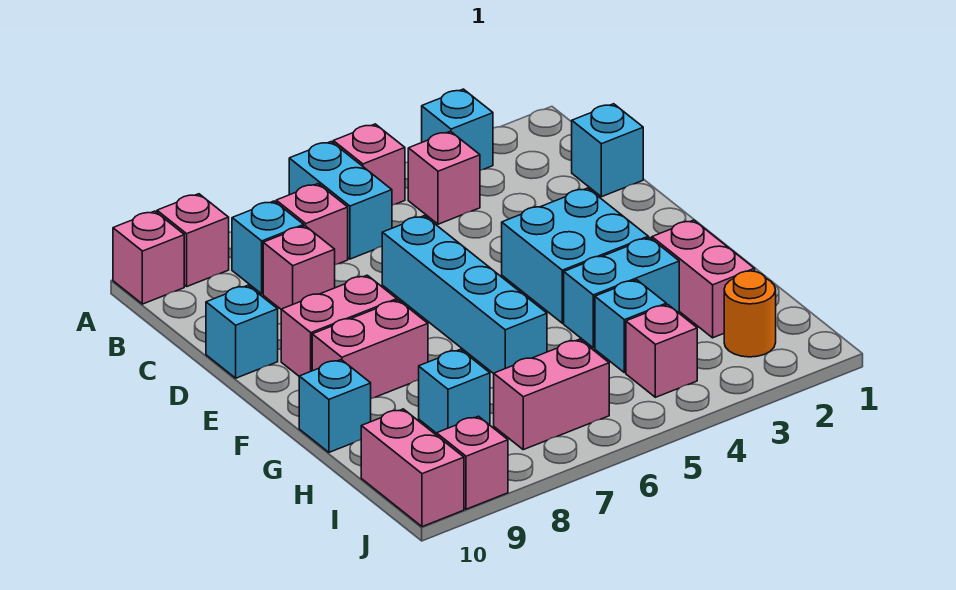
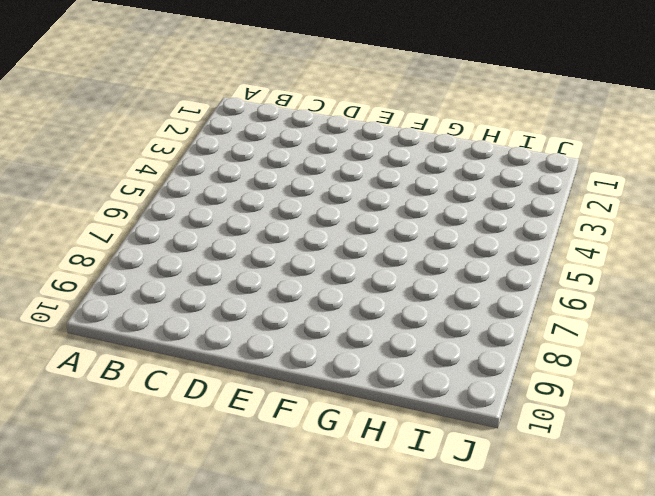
none -> cyan 1x1 brick [422,89,493,170]
none -> pink 1x1 brick [333,124,405,205]
none -> cyan 1x2 brick [289,142,392,259]

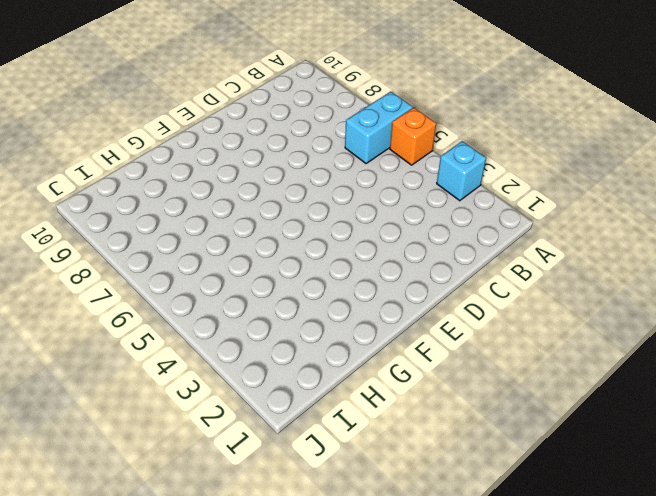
orange 1x1 brick [390,108,436,165] -> pink 1x1 brick [333,124,405,205]
none -> pink 1x1 brick [157,194,229,286]
none -> pink 1x1 brick [113,211,184,304]
none -> pink 1x1 brick [408,131,480,224]

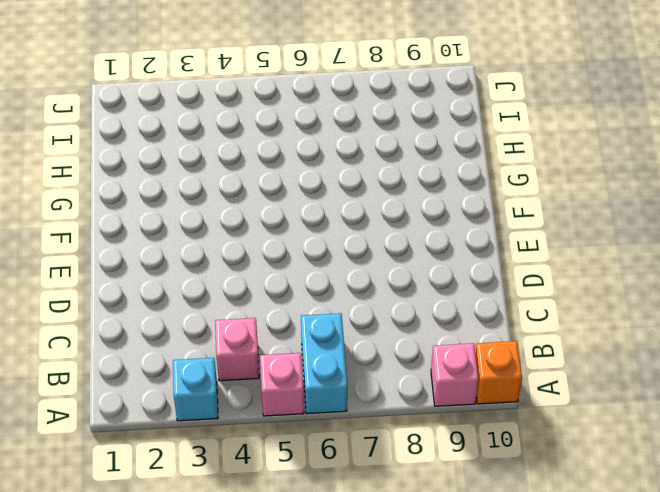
orange 1x1 brick [475,341,522,404] -> pink 1x1 brick [113,211,184,304]
none -> pink 1x1 brick [276,184,348,265]
none -> cyan 1x1 brick [232,201,304,294]
none -> cyan 1x1 brick [572,104,643,197]

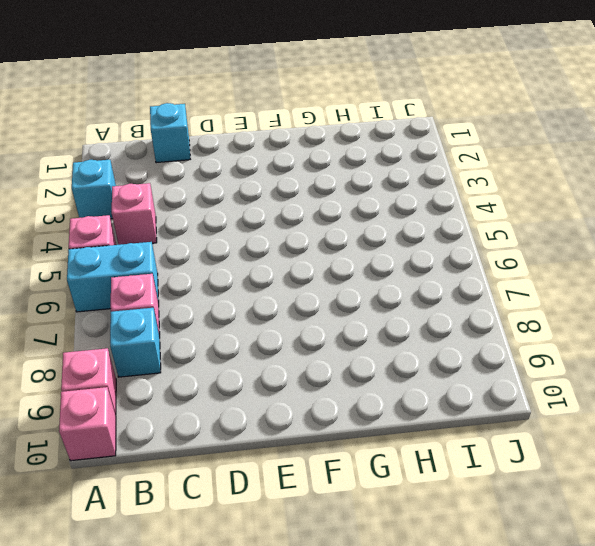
none -> pink 1x1 brick [263,226,335,309]
none -> cyan 1x4 brick [382,216,547,374]
none -> cyan 1x1 brick [206,285,278,378]

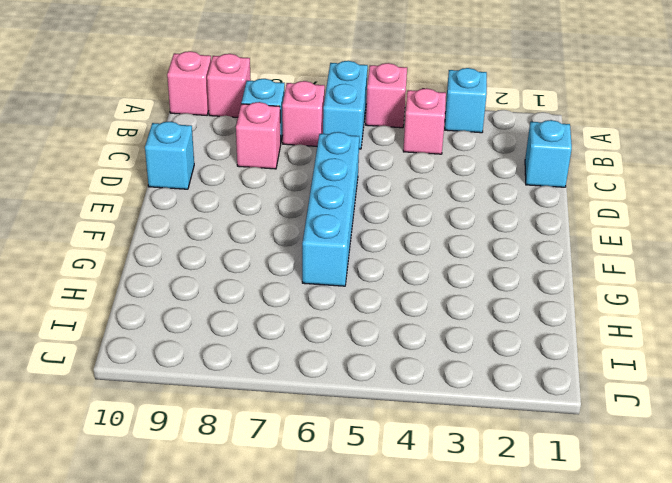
none -> cyan 2x2 brick [502,188,648,323]
none -> pink 1x2 brick [281,275,397,376]
none -> pink 1x2 brick [312,300,428,398]

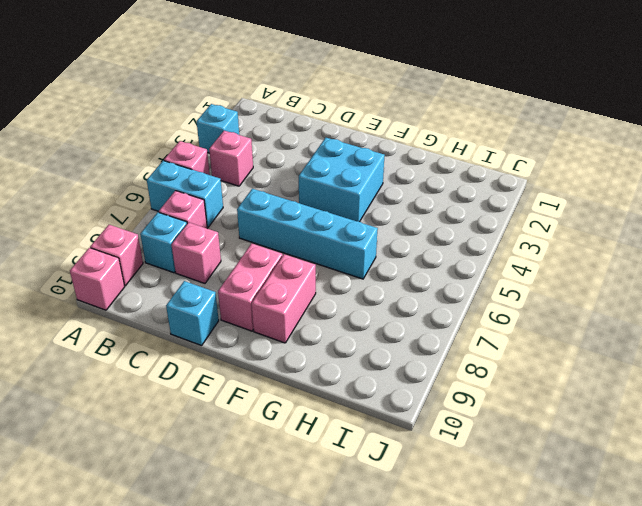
none -> cyan 1x1 brick [572,104,643,197]
none -> pink 1x2 brick [652,220,755,338]
none -> cyan 1x2 brick [564,238,679,348]

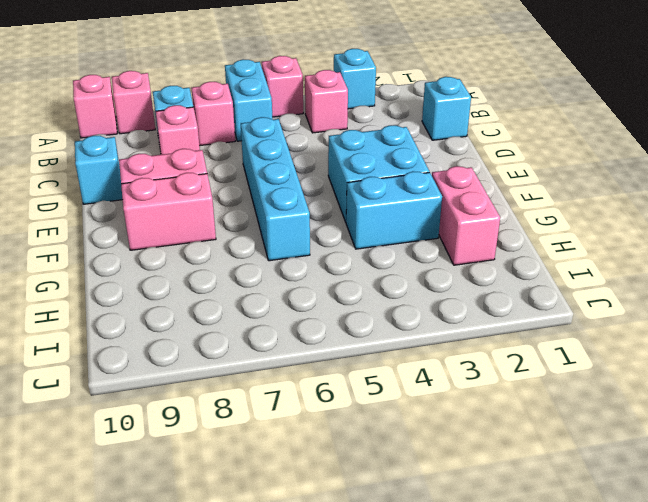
none -> cyan 1x1 brick [299,360,371,452]
none -> cyan 1x1 brick [595,280,666,373]
none -> cyan 1x1 brick [419,349,490,433]

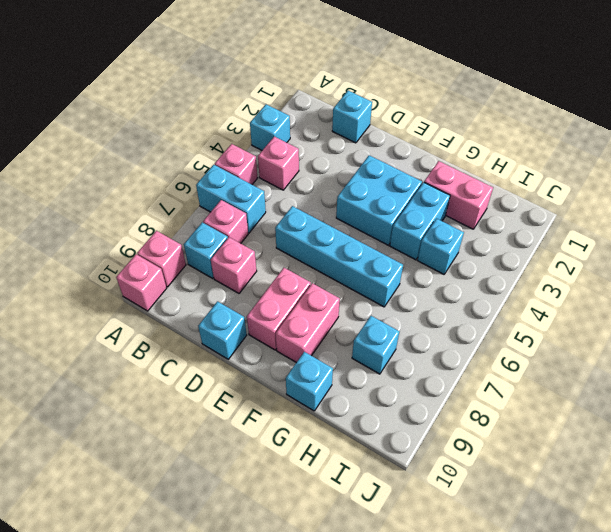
none -> orange 1x1 round brick [724,271,776,357]
none -> pink 1x1 brick [626,305,697,397]
none -> pink 1x2 brick [494,339,609,450]

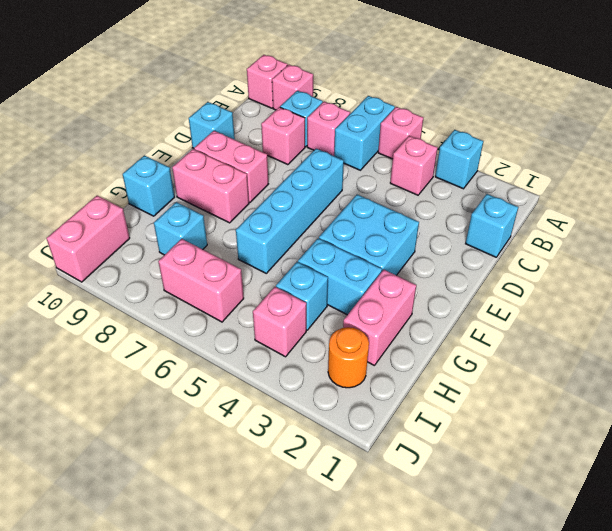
none -> pink 1x1 brick [437,416,508,509]

